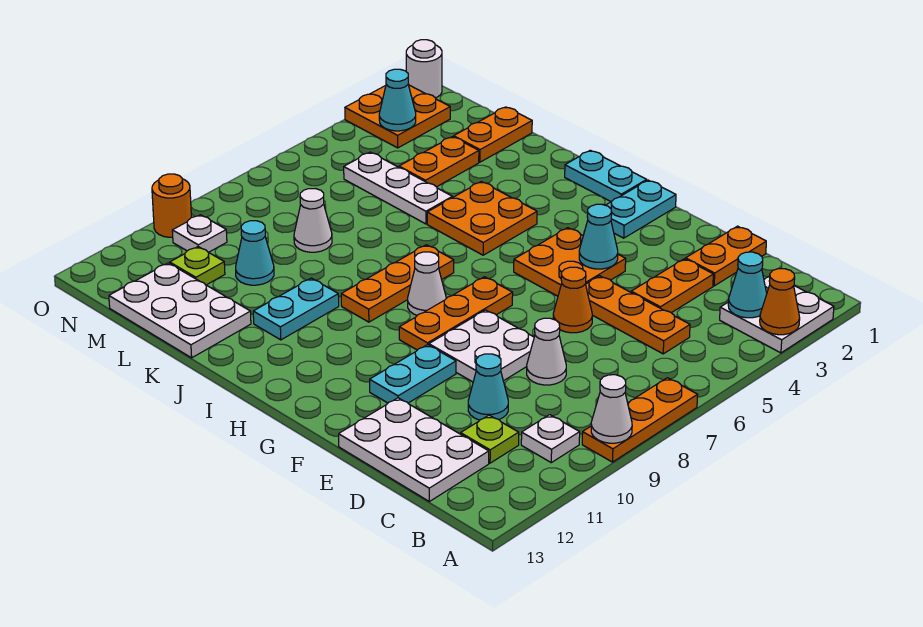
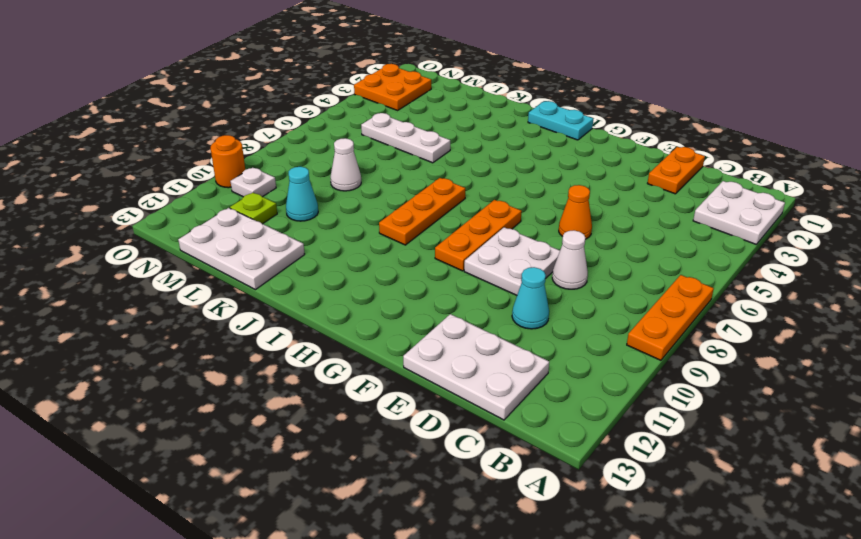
none -> white 1x1 plate [521,415,580,463]
none -> orange 1x3 plate [586,276,690,354]
none -> lime 1x1 plate [461,415,519,463]
none -> orange 1x2 plate [631,259,713,313]

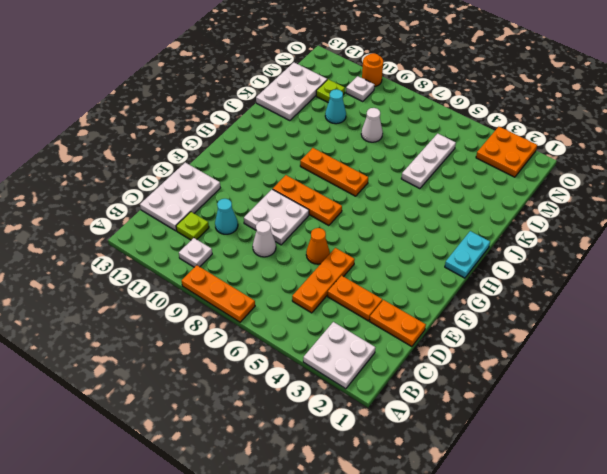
none -> orange 2x2 plate [514,228,626,296]
none -> cyan 1x2 plate [370,345,456,403]
none -> cyan 1x2 plate [606,180,676,238]
none -> white 1x1 cone [408,252,446,315]

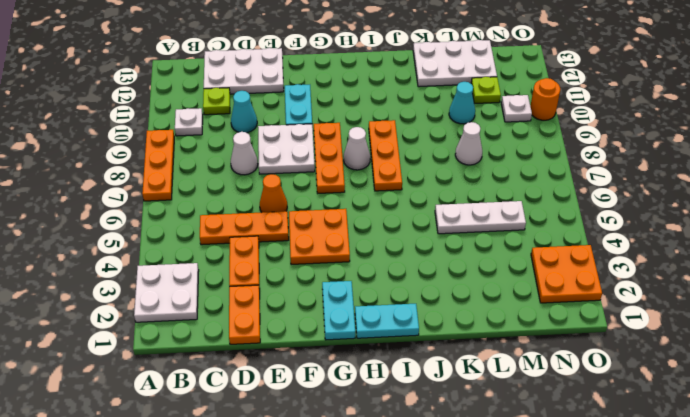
none -> orange 2x2 plate [427,182,537,255]
none -> cyan 1x2 plate [253,278,339,340]
none -> orange 1x2 plate [454,107,532,162]
none -> orange 1x2 plate [399,137,479,187]

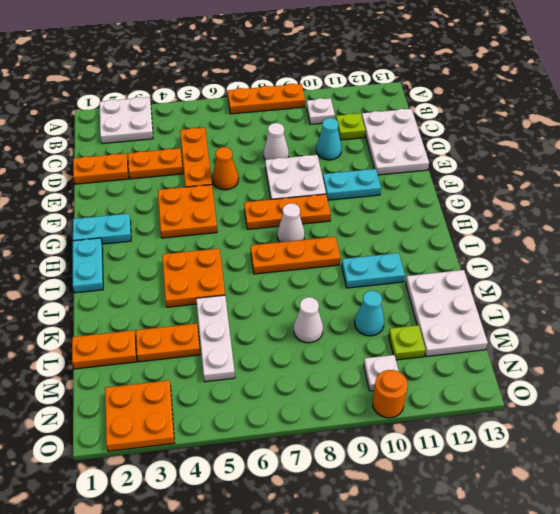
none -> white 1x1 round brick [406,40,442,98]
none -> orange 1x1 cone [760,269,800,335]
none -> white 1x1 cone [591,375,632,443]
none -> cyan 1x1 cone [728,252,767,318]

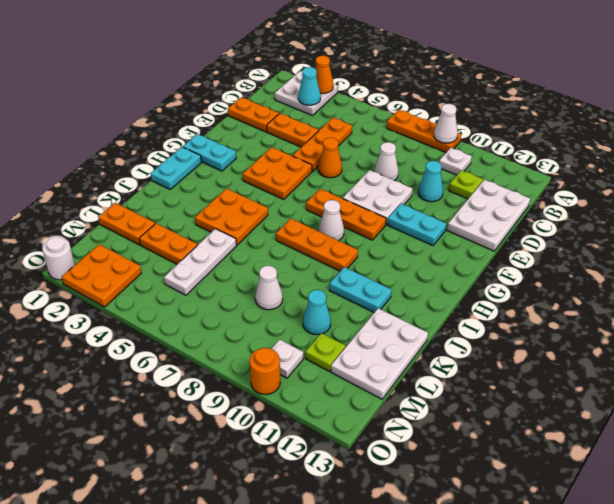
none -> cyan 1x1 cone [579,204,618,269]
none -> cyan 1x1 cone [379,69,416,131]

